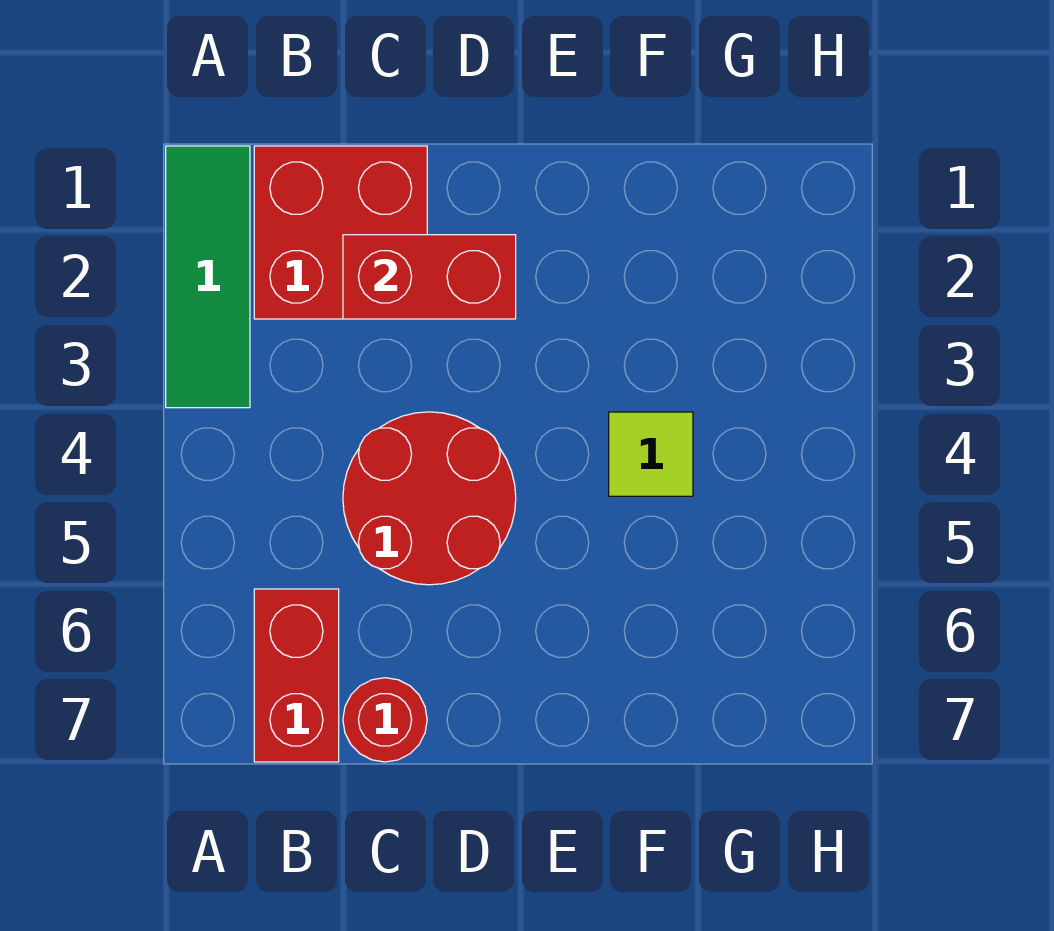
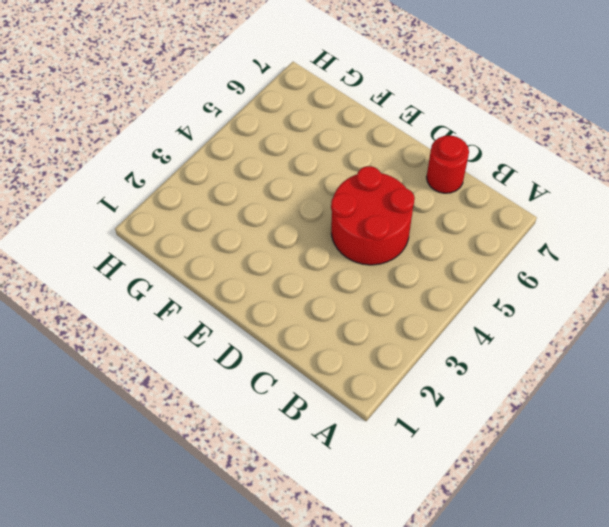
none -> green 1x3 tile [166,146,250,408]
none -> red 2x2 brick [254,146,427,319]

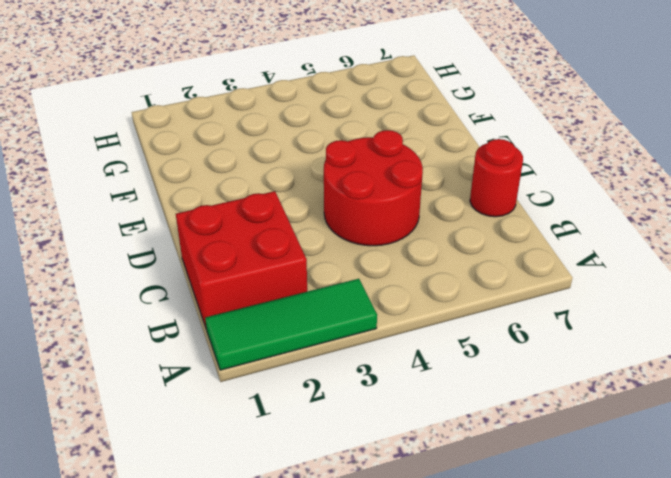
none -> red 1x2 brick [254,589,339,762]
none -> lime 1x1 tile [609,412,693,496]

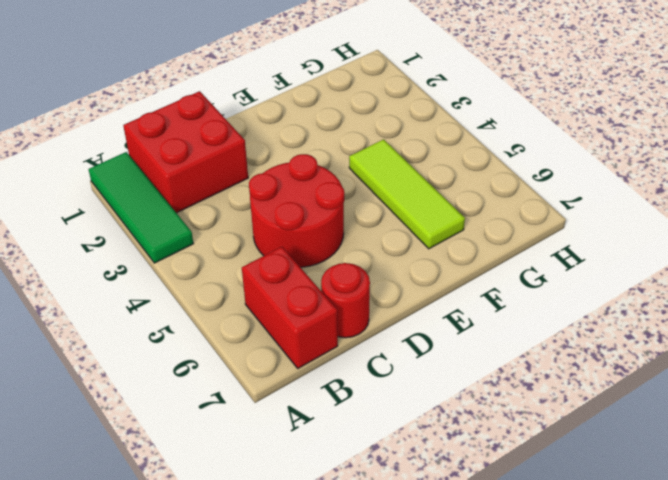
lime 1x3 tile [349,139,465,249] -> lime 1x1 tile [609,412,693,496]
none -> red 1x2 brick [343,235,516,319]

